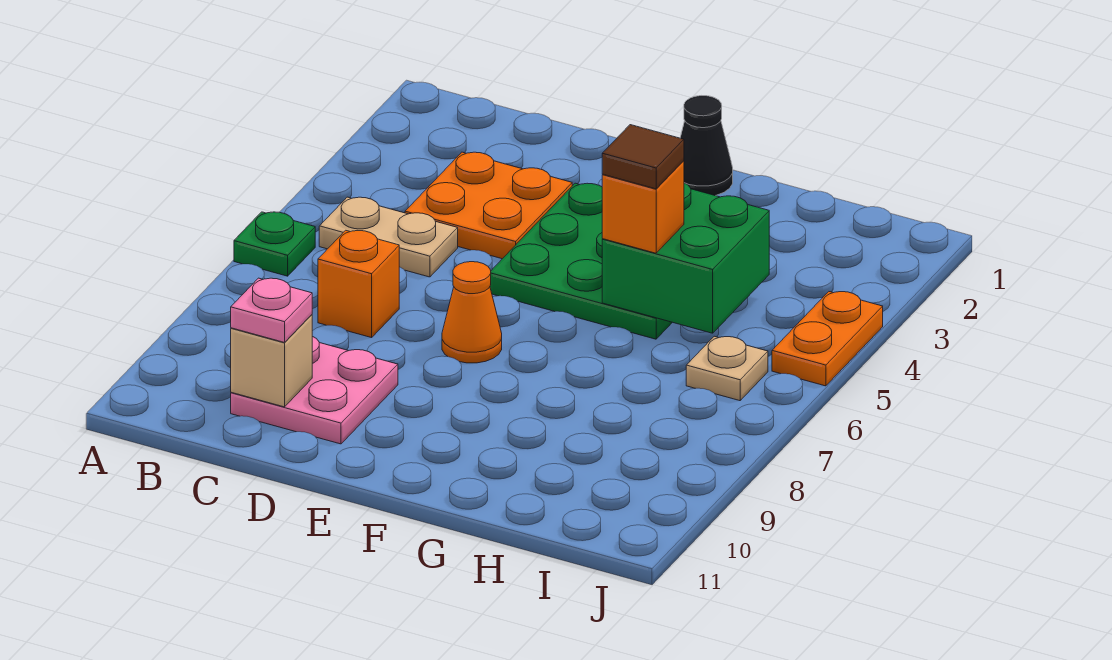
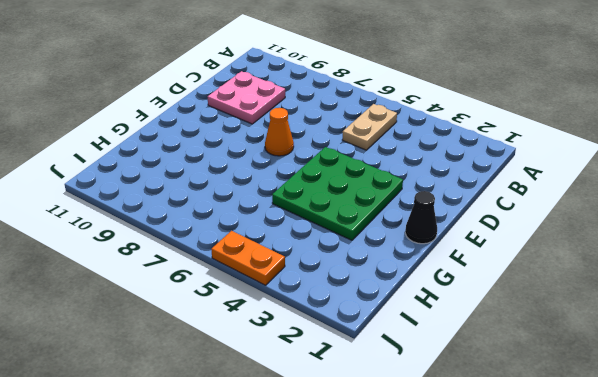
none -> green 1x1 plate [234,212,315,276]
none -> orange 2x2 plate [405,152,572,259]
none -> orange 1x1 brick [318,230,399,338]

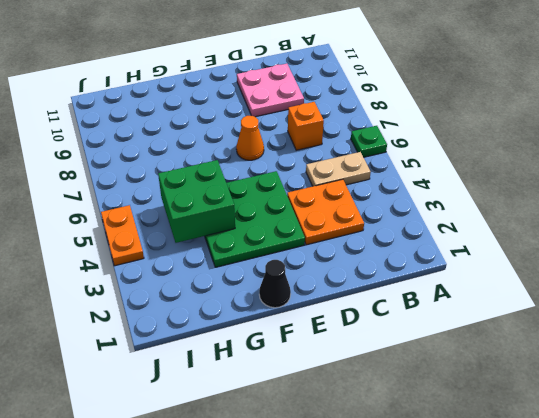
none -> tan 1x1 plate [686,336,768,401]
none -> tan 1x1 brick [231,315,312,407]
none -> pink 1x1 plate [231,278,312,342]

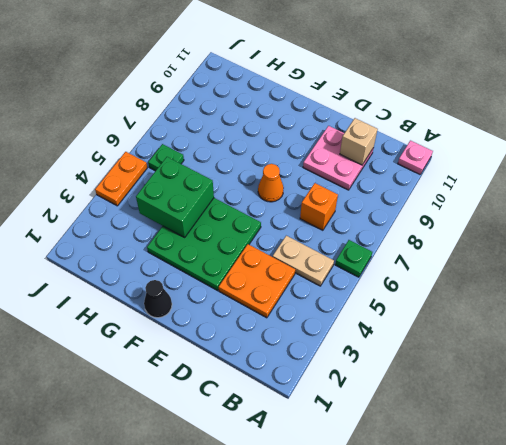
pink 1x1 plate [398,141,433,174] -> pink 1x1 plate moved to [231,278,312,342]
green 1x1 plate [148,144,184,171] -> tan 1x1 plate [686,336,768,401]
none -> orange 1x1 brick [602,161,684,253]
none -> brown 1x1 tile [602,125,684,189]

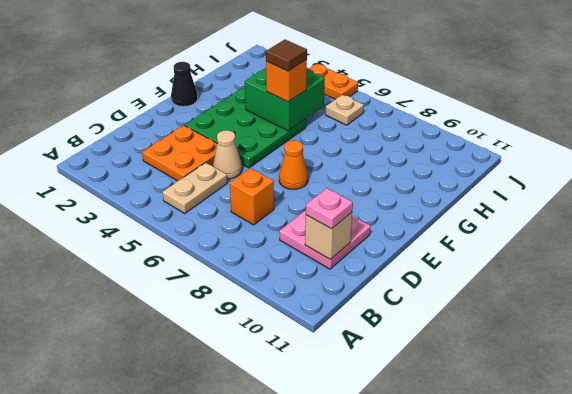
tan 1x1 cone [213,130,242,179] -> none
none -> green 1x1 plate [234,212,315,276]

